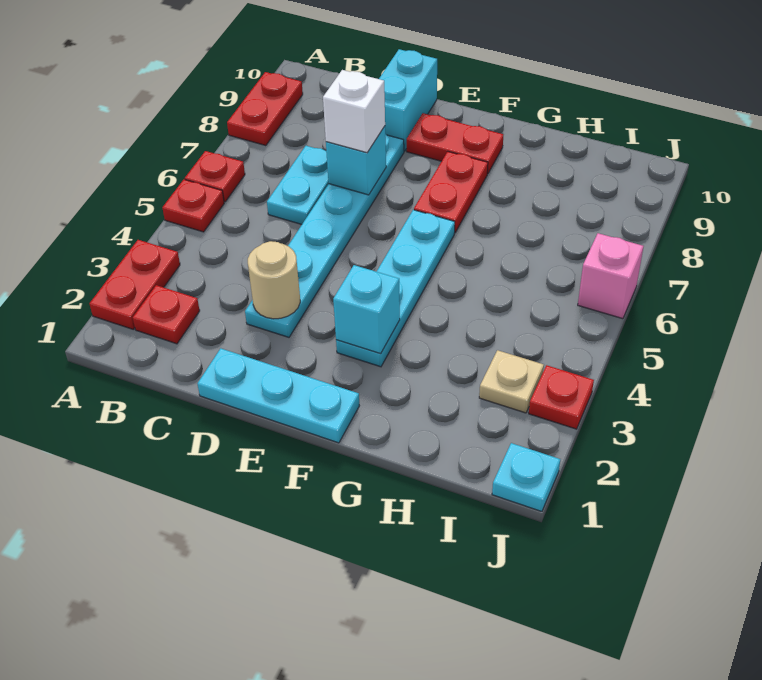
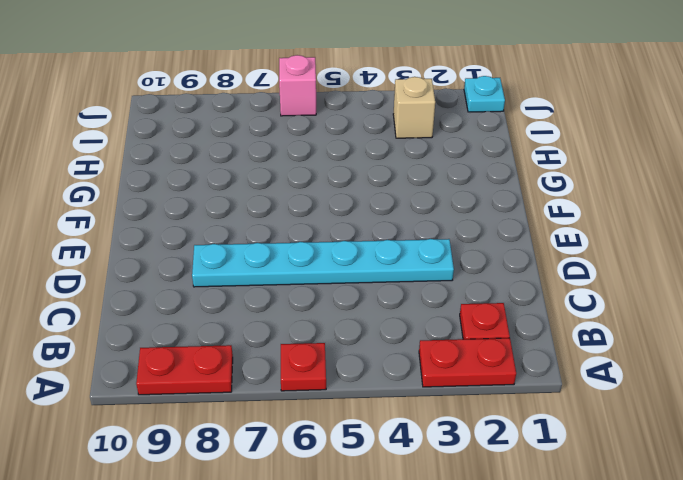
tan 1x1 brick [393,77,435,138] -> tan 1x1 plate [479,350,544,413]
none -> red 1x1 plate [162,179,224,232]
none -> cyan 1x2 plate [267,146,329,224]
none -> cyan 1x3 plate [197,348,359,443]

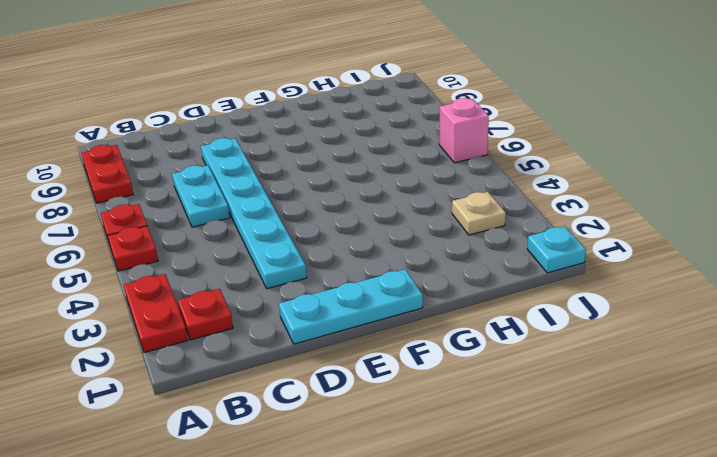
none -> cyan 1x2 brick [379,49,437,151]
none -> red 1x2 plate [407,113,503,174]
none -> cyan 1x4 plate [336,210,455,367]

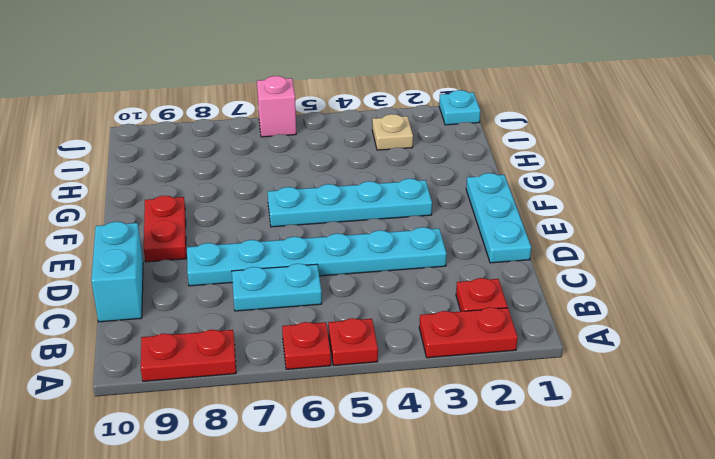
cyan 1x2 brick [91,222,143,322] -> cyan 1x2 brick turned to [379,49,437,151]
none -> red 1x2 plate [414,152,488,232]
none -> red 1x1 plate [529,365,594,429]
none -> tan 1x1 round brick [248,241,300,319]

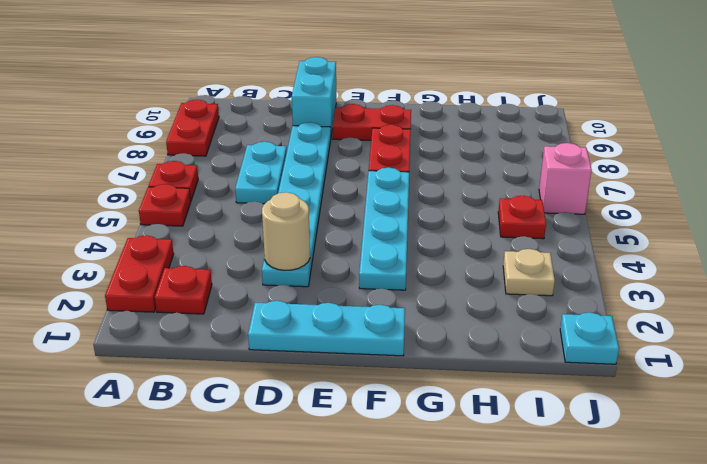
red 1x1 plate [498,196,546,239] -> red 1x1 plate moved to [529,365,594,429]
none -> cyan 1x1 brick [326,126,386,195]
none -> cyan 1x1 brick [333,265,400,354]
none -> white 1x1 brick [323,70,385,153]

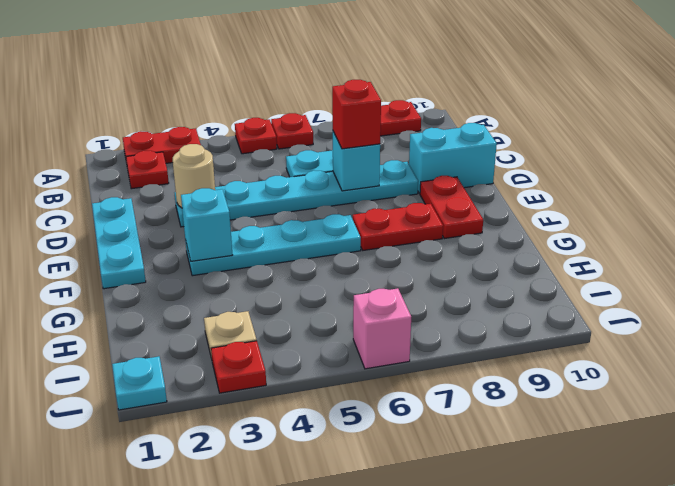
red 1x1 brick [332,80,381,149] -> white 1x1 brick [323,70,385,153]

